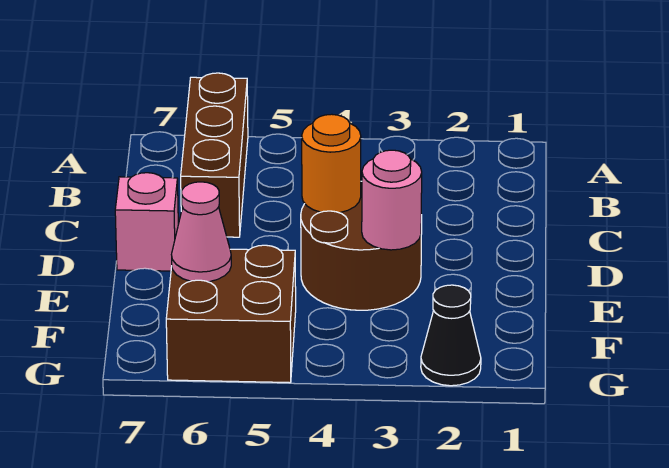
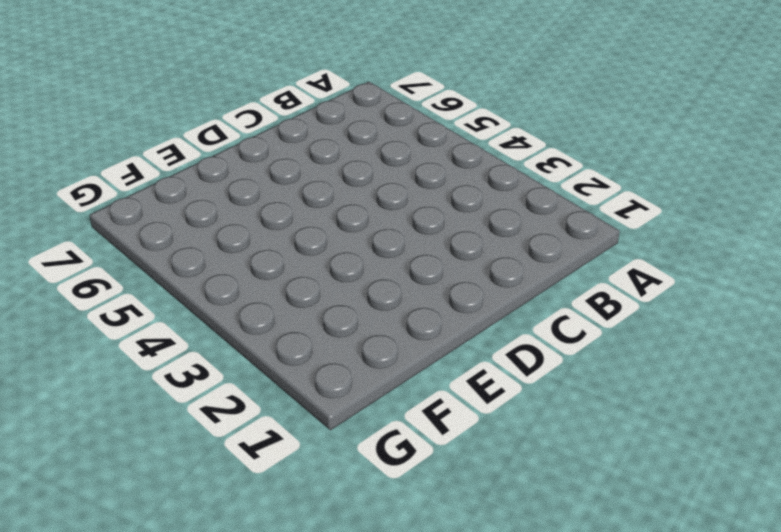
none -> brown 1x3 brick [181,73,248,237]
none -> brown 2x2 round brick [301,181,422,310]

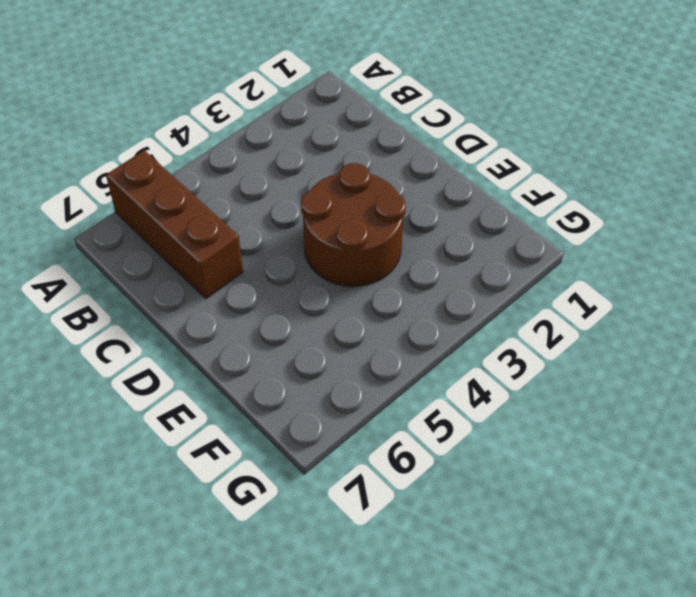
none -> pink 1x1 brick [115,173,178,271]
none -> brown 2x2 brick [166,245,296,383]

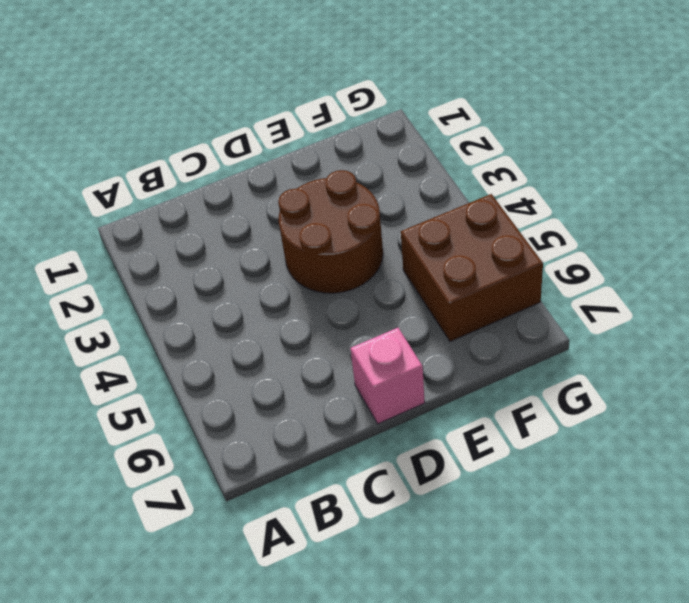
none -> brown 1x3 brick [181,73,248,237]
none -> black 1x1 cone [421,285,481,386]

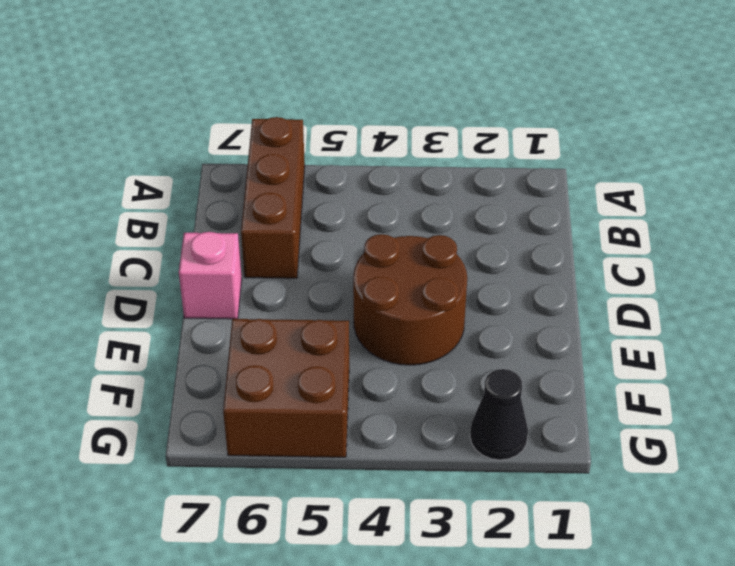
none -> orange 1x1 round brick [302,114,361,213]
none -> pink 1x1 round brick [362,150,422,250]

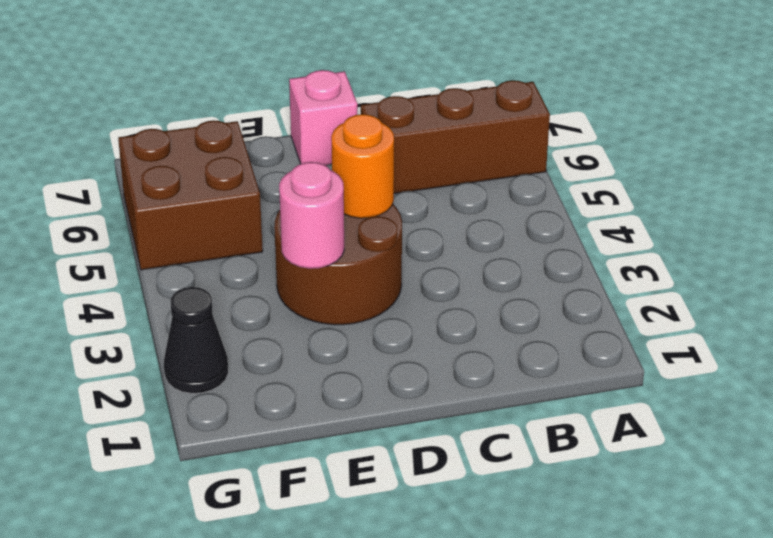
none -> pink 1x1 cone [172,182,231,282]

